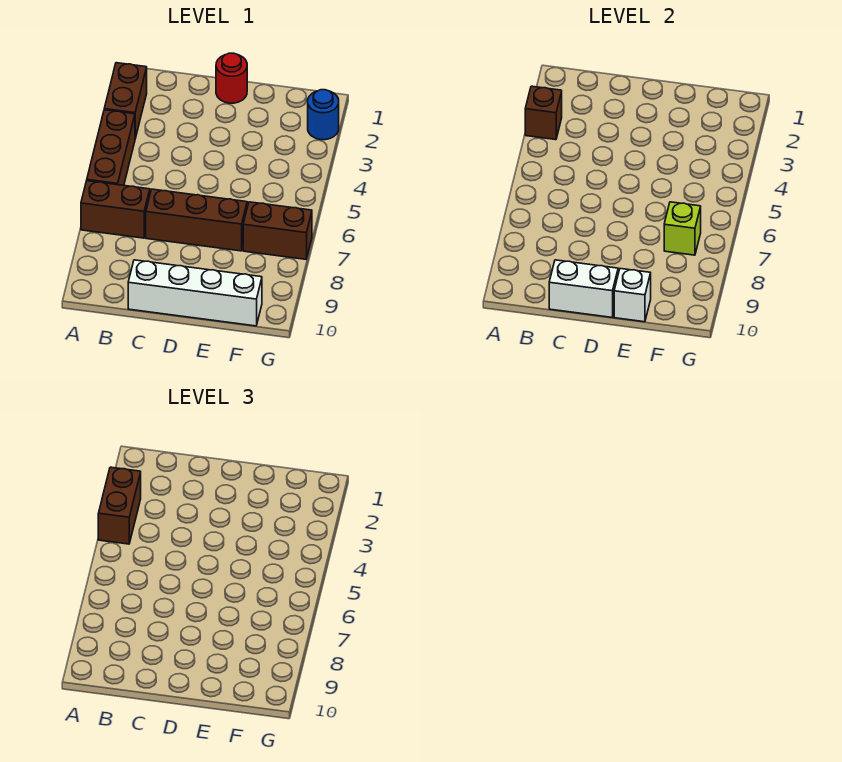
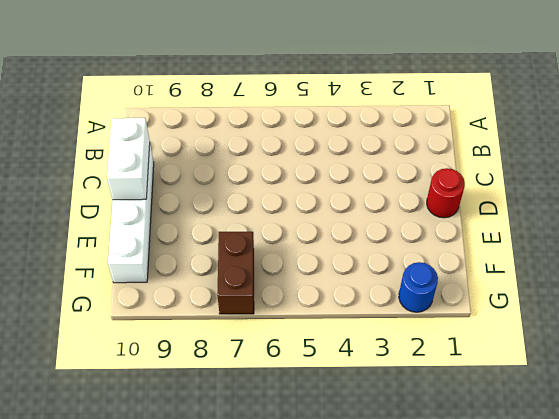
none -> brown 1x2 brick [104,63,147,138]
none -> brown 1x3 brick [87,110,135,185]
none -> brown 1x2 brick [81,181,150,238]

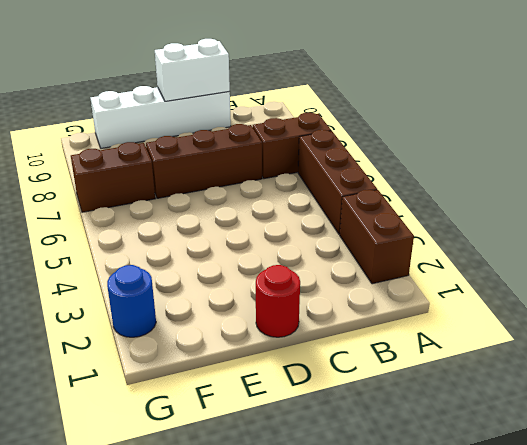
none -> brown 1x1 brick [525,86,562,140]
none -> white 1x1 brick [614,269,651,322]
none -> lime 1x1 brick [664,202,701,255]

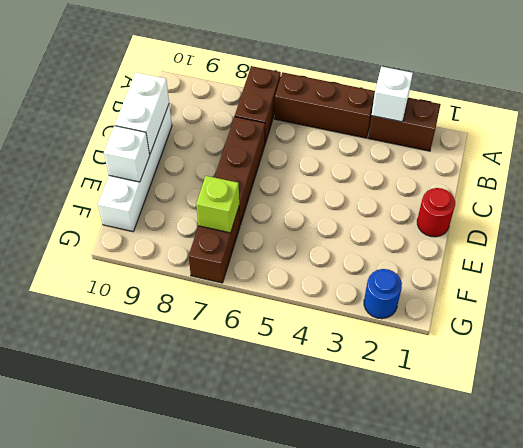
white 1x1 brick [372,67,413,122] -> brown 1x1 brick [525,86,562,140]
none -> brown 1x2 brick [98,467,141,544]

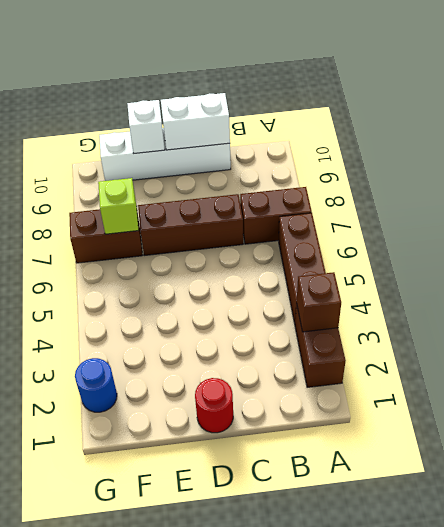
none -> brown 1x2 brick [98,467,141,544]

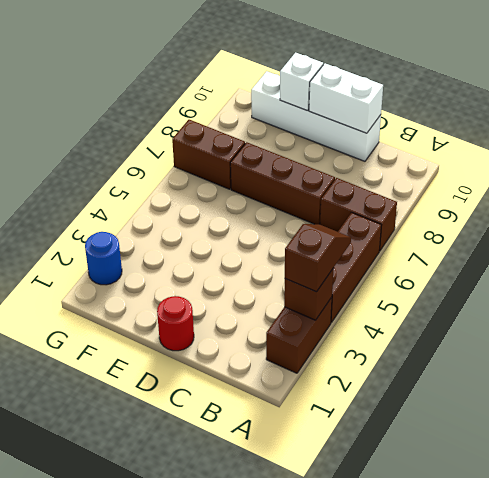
brown 1x2 slope [285,224,351,292] -> brown 1x2 brick [98,467,141,544]
none -> lime 1x1 brick [664,202,701,255]

